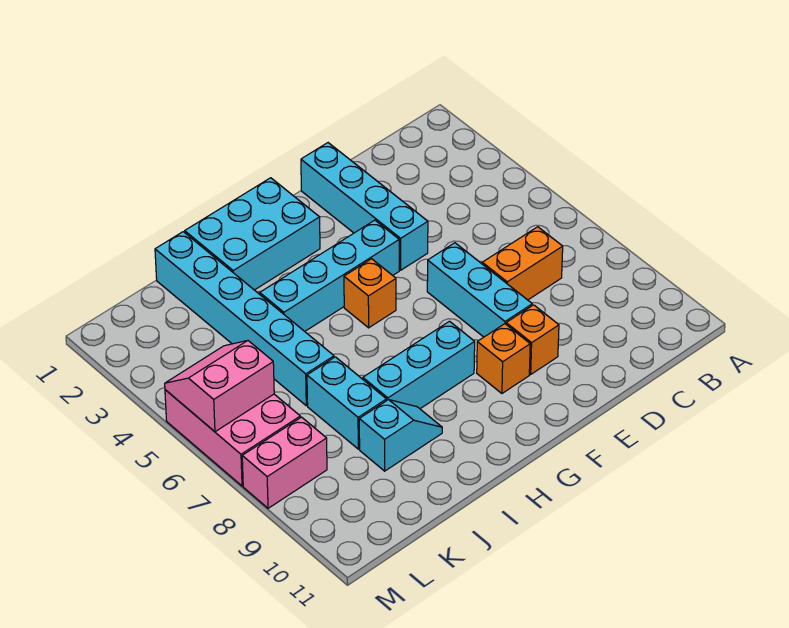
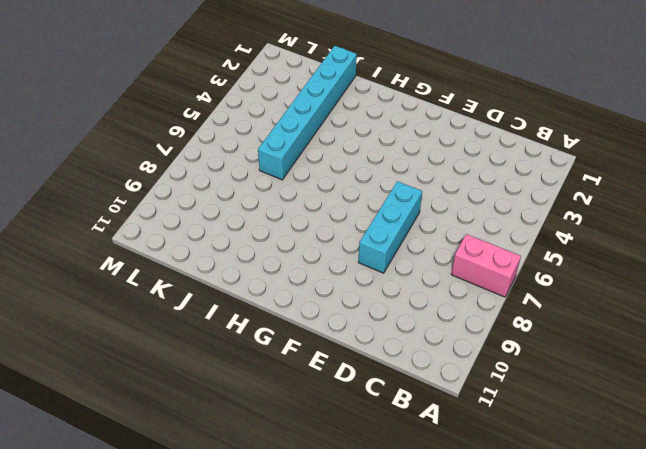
pink 1x2 brick [451,234,521,297] -> pink 1x2 brick moved to [242,417,327,508]
none -> orange 1x2 brick [482,227,563,300]
none -> cyan 1x4 brick [301,143,428,270]
none -> orange 1x1 brick [506,305,559,374]

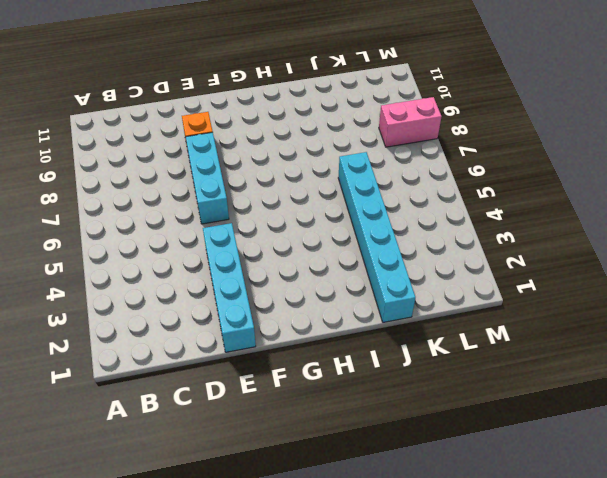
none -> orange 1x2 brick [482,227,563,300]
none -> cyan 1x4 brick [260,220,399,331]
none -> orange 1x1 brick [477,324,530,393]

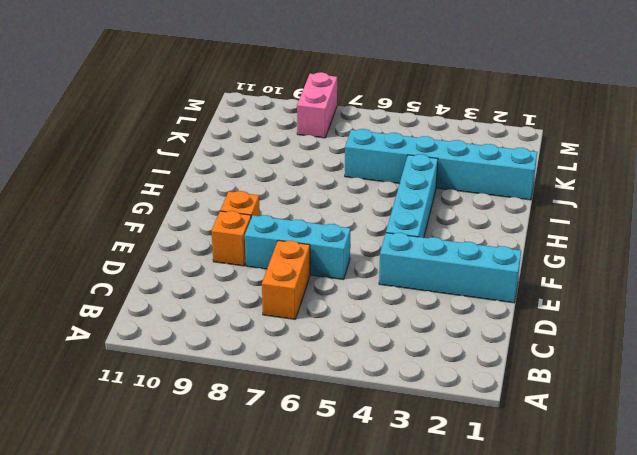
none -> cyan 2x3 brick [185,178,320,290]
none -> orange 1x1 brick [344,259,396,328]
none -> cyan 1x3 brick [363,321,475,409]

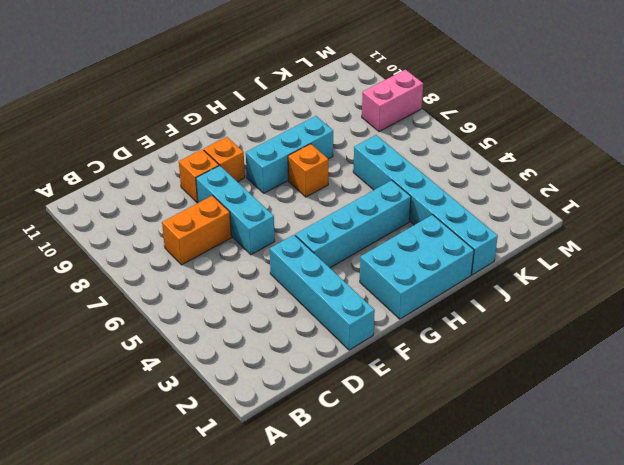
orange 1x1 brick [288,144,328,197] -> orange 1x1 brick moved to [344,259,396,328]
none -> cyan 1x2 slope [359,400,442,471]
none -> cyan 1x2 brick [307,357,386,449]
none -> pink 2x3 brick [165,390,300,486]

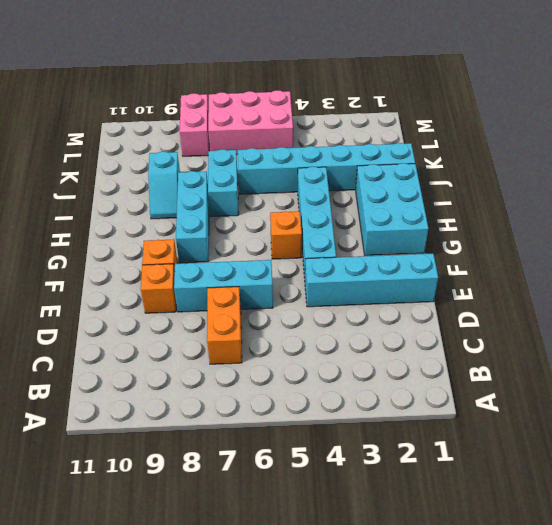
cyan 1x2 brick [208,149,239,217] -> cyan 1x2 brick turned to [307,357,386,449]
none -> pink 2x2 slope [165,341,274,432]

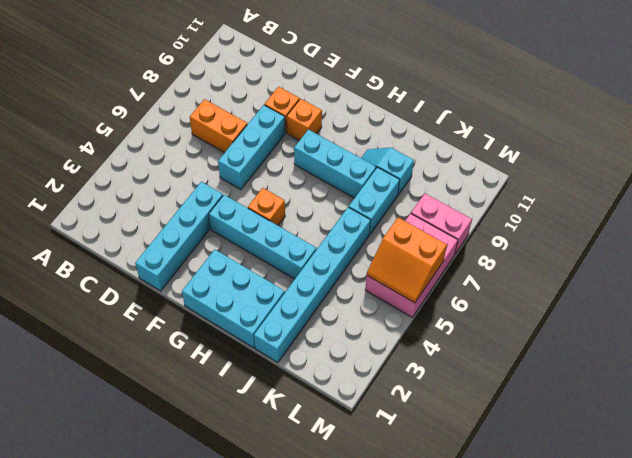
orange 2x2 slope [367,217,447,303] -> pink 2x2 slope [165,341,274,432]

